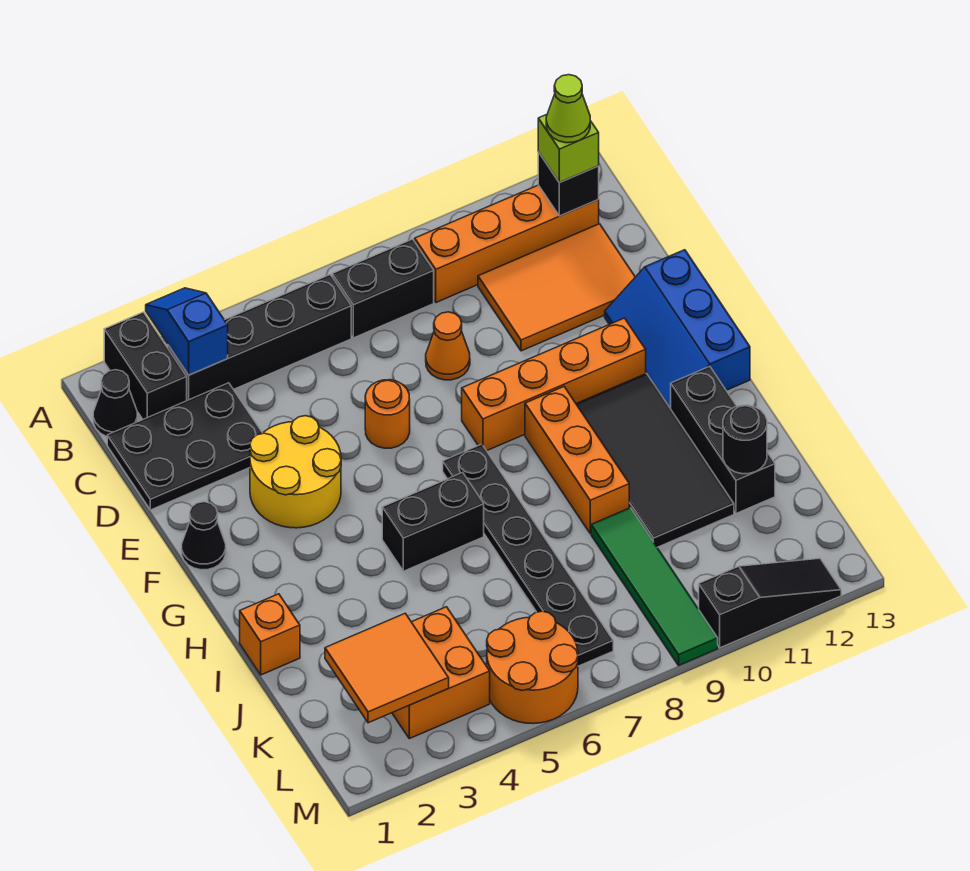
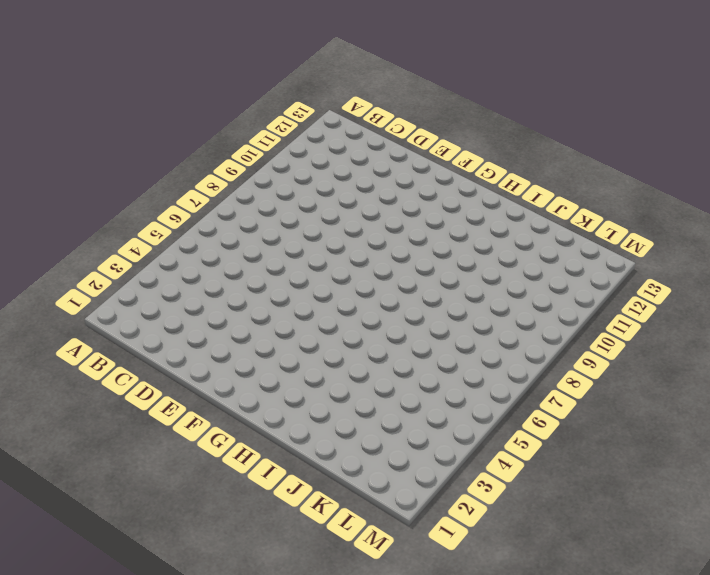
none -> black 1x2 brick [104,312,187,419]
none -> black 1x1 cone [93,370,137,436]
none -> black 1x4 brick [168,275,351,401]

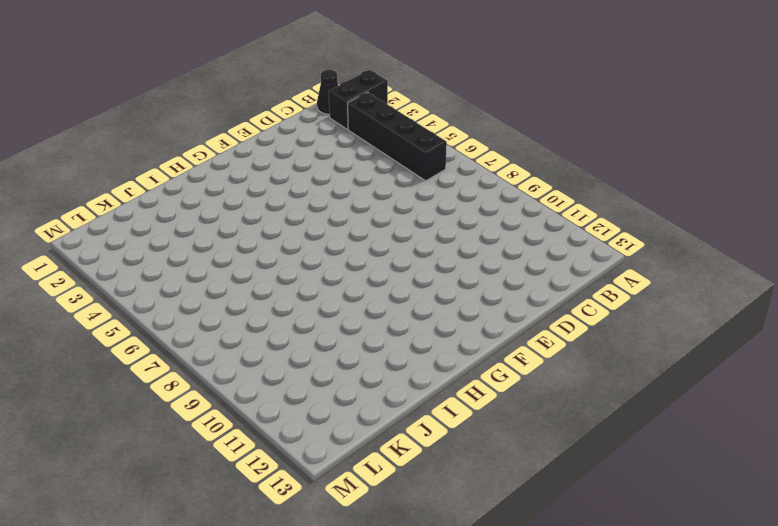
none -> black 1x2 brick [332,239,434,338]
none -> orange 1x4 brick [415,185,599,302]
none -> black 2x3 plate [107,383,262,510]

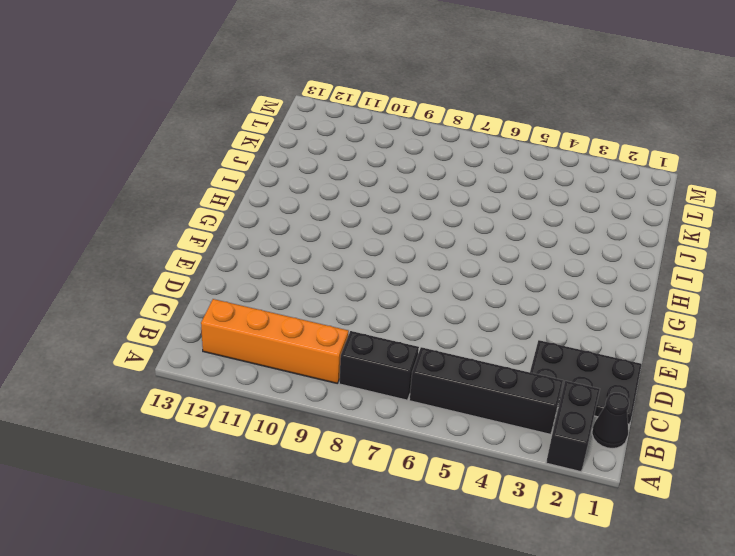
none -> orange 2x3 tile [478,224,635,351]
none -> orange 1x1 cone [426,312,470,380]
none -> yellow 2x2 round brick [250,416,341,528]

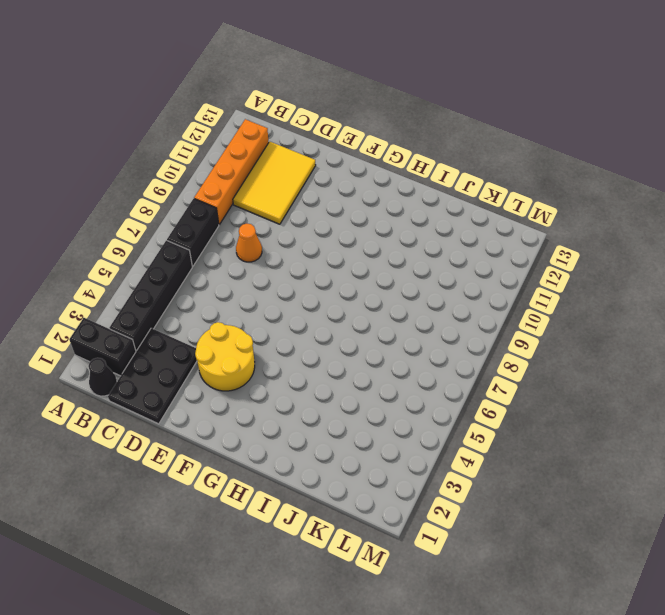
yellow 2x3 tile [233,142,316,224] -> orange 2x3 tile [478,224,635,351]
none -> orange 1x1 round brick [365,380,410,448]
none -> blue 2x3 slope [605,250,750,409]
none -> black 1x1 cone [182,502,226,570]

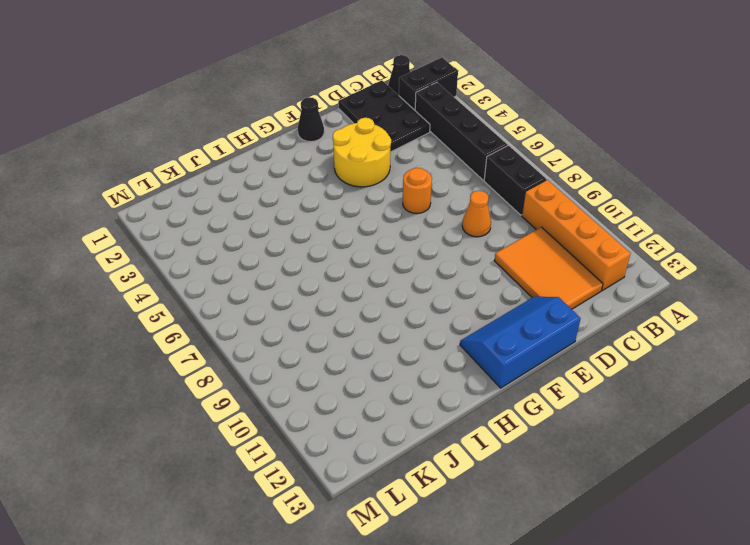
none -> orange 1x4 brick [462,318,646,451]
none -> black 1x6 plate [443,444,613,666]
none -> orange 1x3 brick [525,387,629,534]

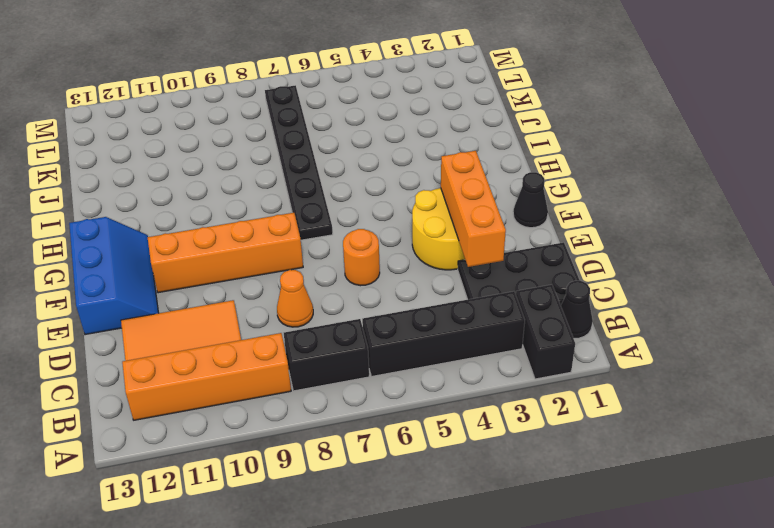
orange 1x3 brick [441,151,506,267] -> orange 1x3 brick moved to [525,387,629,534]
none -> black 2x4 tile [576,373,734,547]
none -> black 1x2 brick [382,472,484,571]
none -> black 1x3 brick [671,366,775,513]

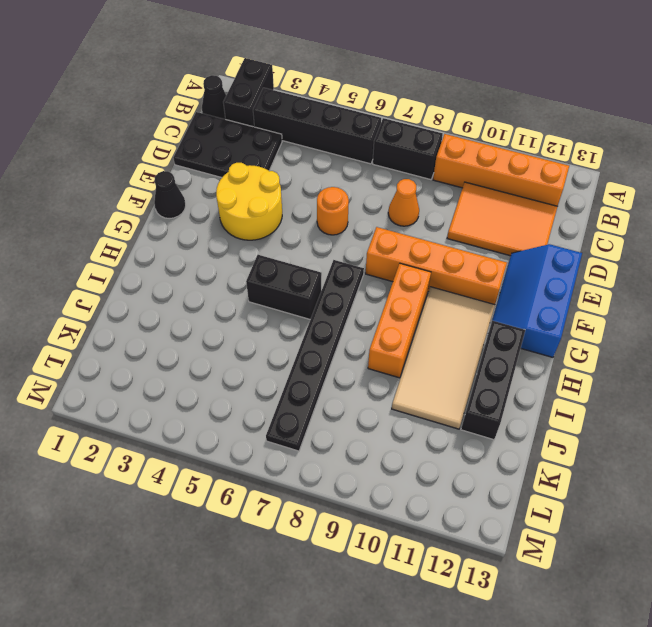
tan 2x4 tile [392,287,495,429] -> black 2x4 tile [576,373,734,547]
none -> orange 1x1 brick [240,594,300,675]
none -> green 1x4 tile [591,508,718,665]
none -> orange 2x2 brick [392,607,490,739]

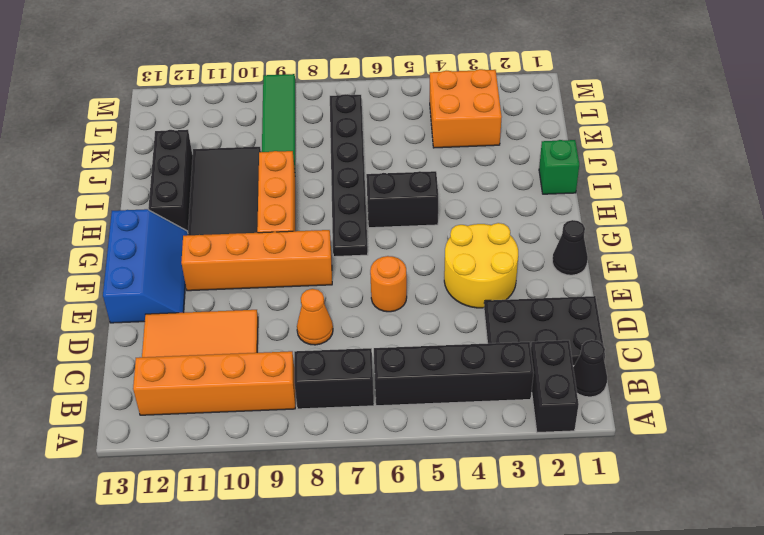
green 1x1 brick [539,140,579,194] -> orange 1x1 brick [240,594,300,675]
none -> orange 2x2 round brick [487,611,578,724]
none -> black 1x3 slope [699,558,841,648]
none -> blue 1x2 slope [146,288,228,375]

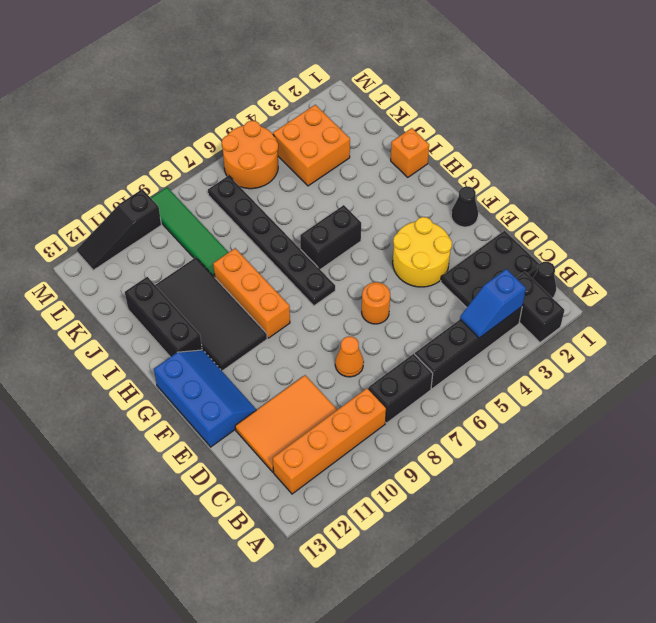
blue 1x2 slope [460,269,526,338] -> blue 1x2 slope turned to [146,288,228,375]
none -> orange 1x4 brick [462,318,646,451]
none -> black 1x1 brick [538,152,599,216]
none -> black 1x1 round brick [723,405,767,474]

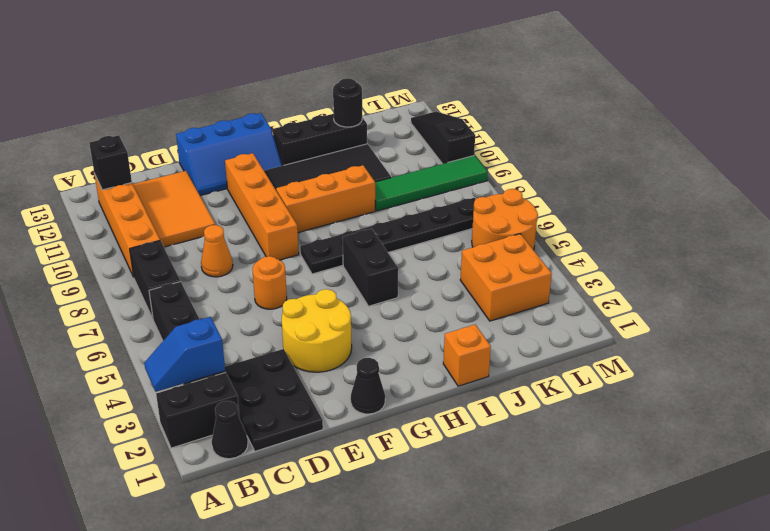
none -> orange 2x2 tile [325,613,449,723]
none -> lime 1x1 brick [538,114,599,183]
none -> lime 1x1 cone [546,75,590,143]

